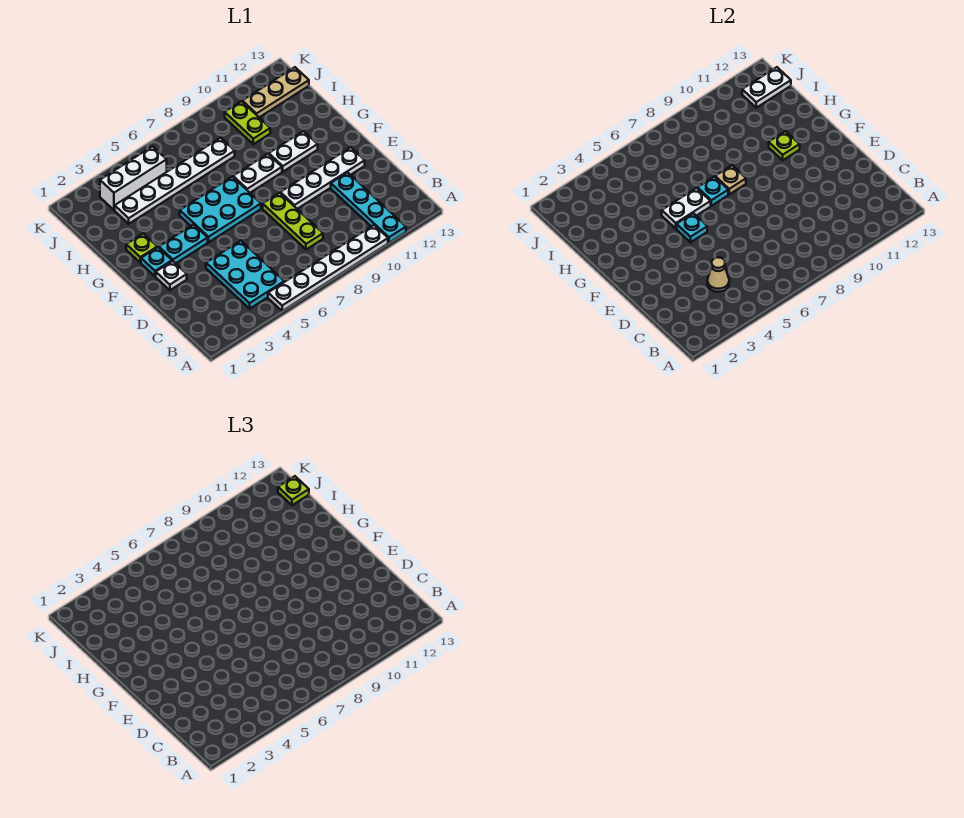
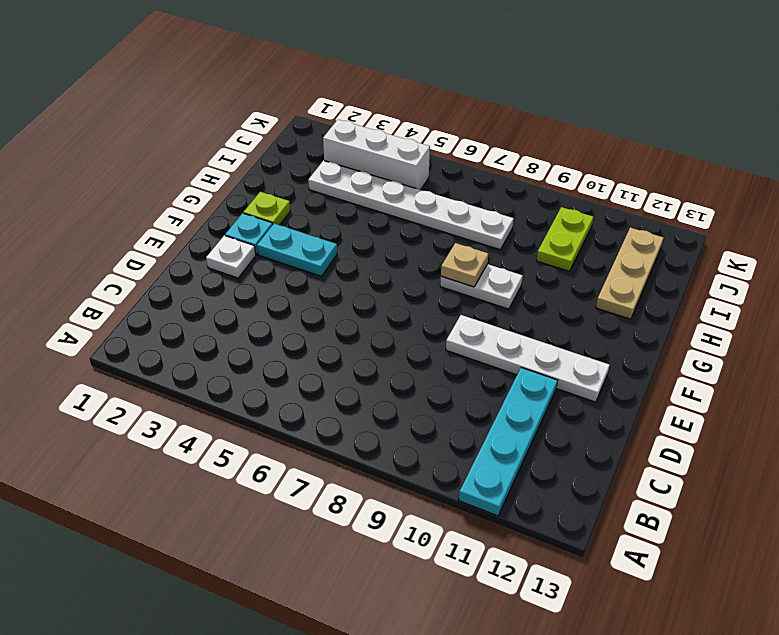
tan 1x3 plate [596,228,663,319] -> tan 1x3 plate turned to [242,67,309,117]
none -> white 1x6 plate [268,225,388,311]
none -> cyan 2x3 plate [206,241,284,309]
none -> lime 1x3 plate [263,193,323,249]

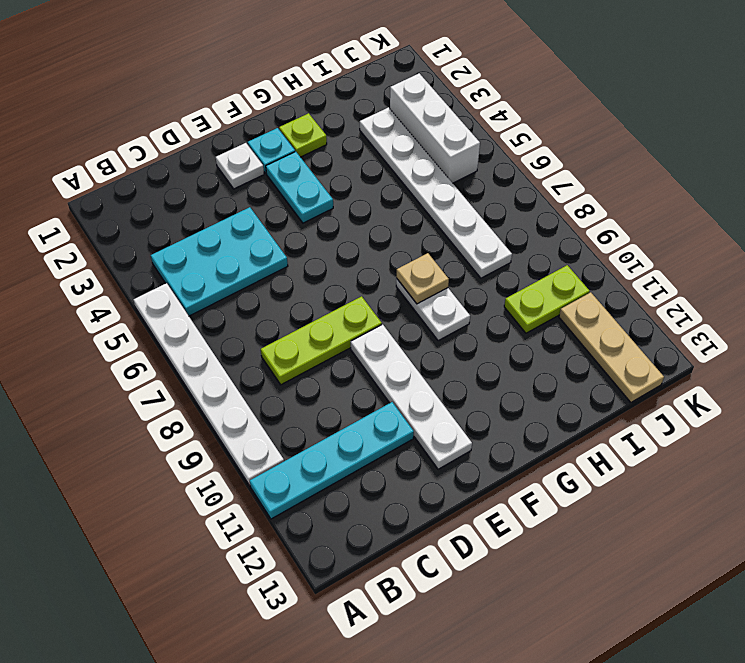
none -> cyan 2x3 plate [180,177,261,242]
none -> white 1x2 plate [269,131,318,172]
none -> tan 1x1 cone [707,257,729,292]

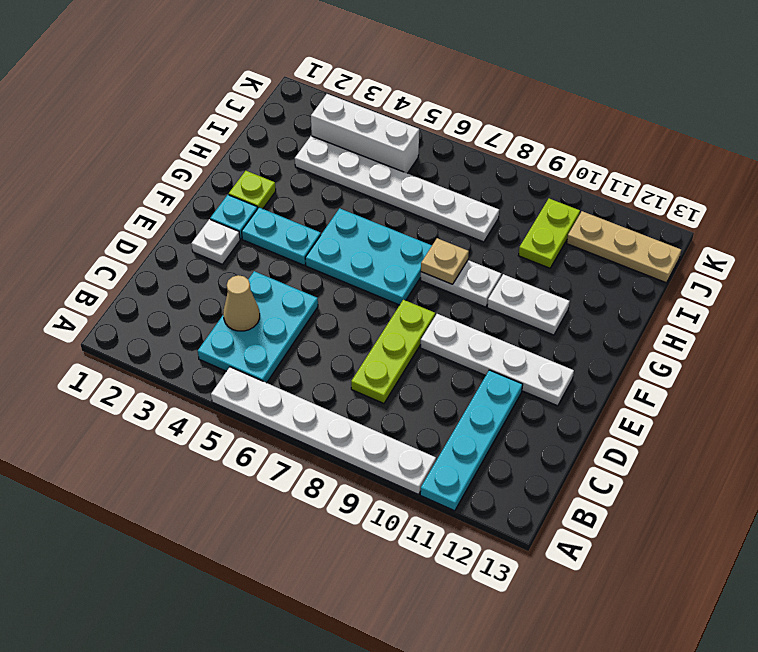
none -> cyan 1x1 plate [677,213,707,242]
none -> white 1x2 plate [662,188,711,228]
none -> cyan 1x1 plate [697,177,728,206]

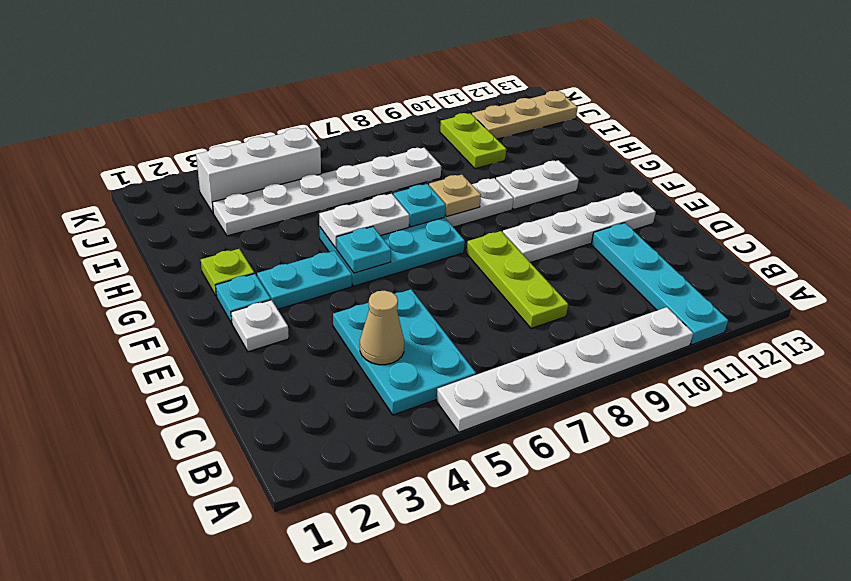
none -> lime 1x1 plate [769,131,800,160]
none -> white 1x2 plate [742,67,791,108]
none -> lime 1x1 plate [278,476,309,505]

